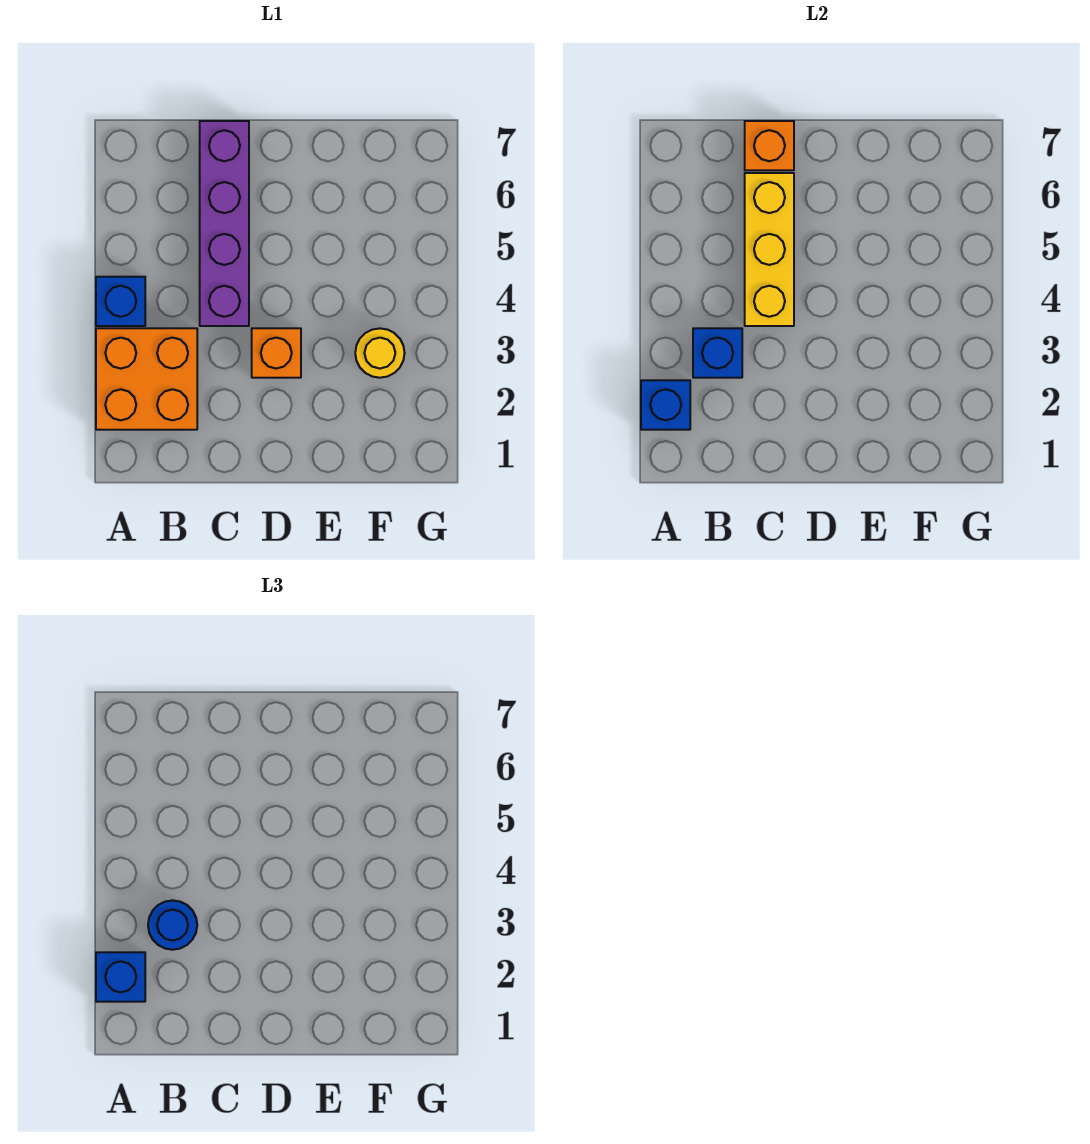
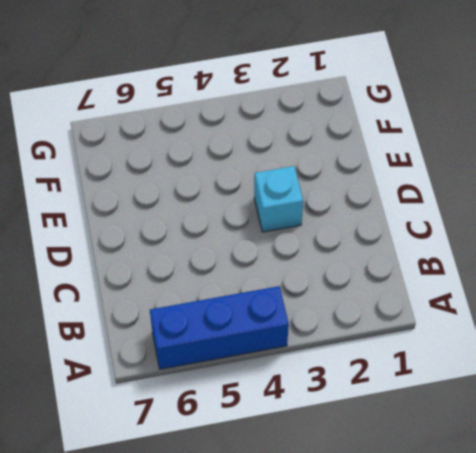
blue 1x3 brick [150,286,289,369] -> blue 1x1 brick [96,277,145,326]
cyan 1x1 brick [254,166,303,232] -> orange 1x1 brick [252,328,301,378]
none -> orange 2x2 brick [96,328,197,430]
none -> purple 1x4 brick [200,121,249,326]

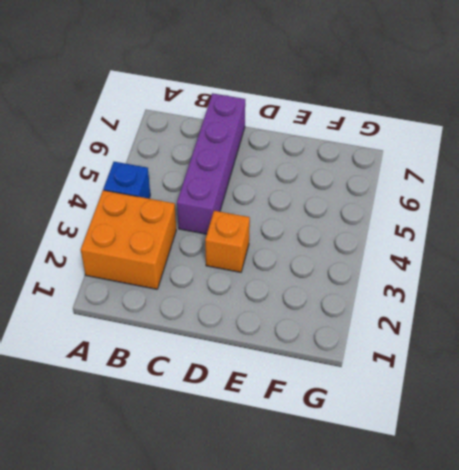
none -> yellow 1x1 round brick [355,328,405,378]
none -> blue 1x1 brick [641,380,690,430]

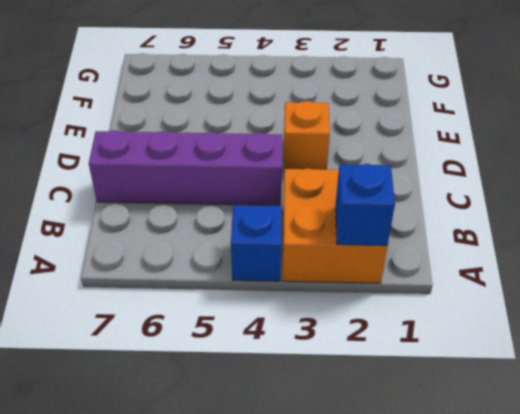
none -> yellow 1x1 round brick [355,328,405,378]
none -> blue 1x1 brick [693,328,742,378]

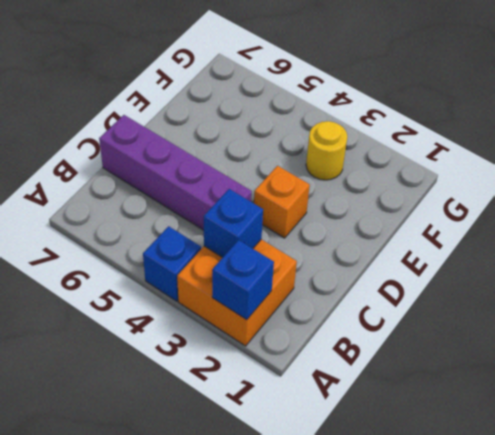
none -> yellow 1x3 brick [745,173,794,326]
none -> orange 1x1 brick [745,121,794,170]

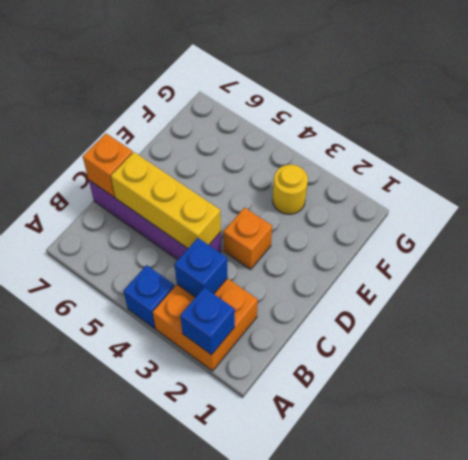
none -> blue 1x1 brick [96,952,145,1002]
none -> blue 1x1 round brick [148,900,197,950]

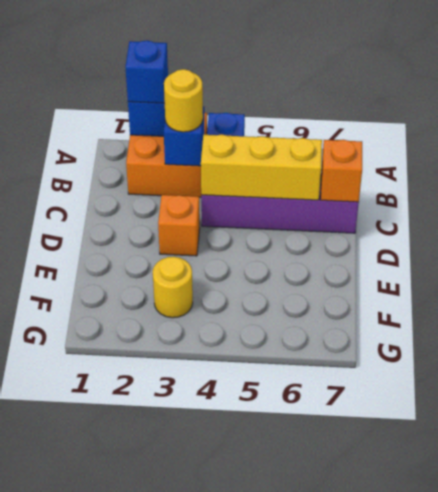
yellow 1x1 round brick [164,69,203,132] -> blue 1x1 round brick [148,900,197,950]

